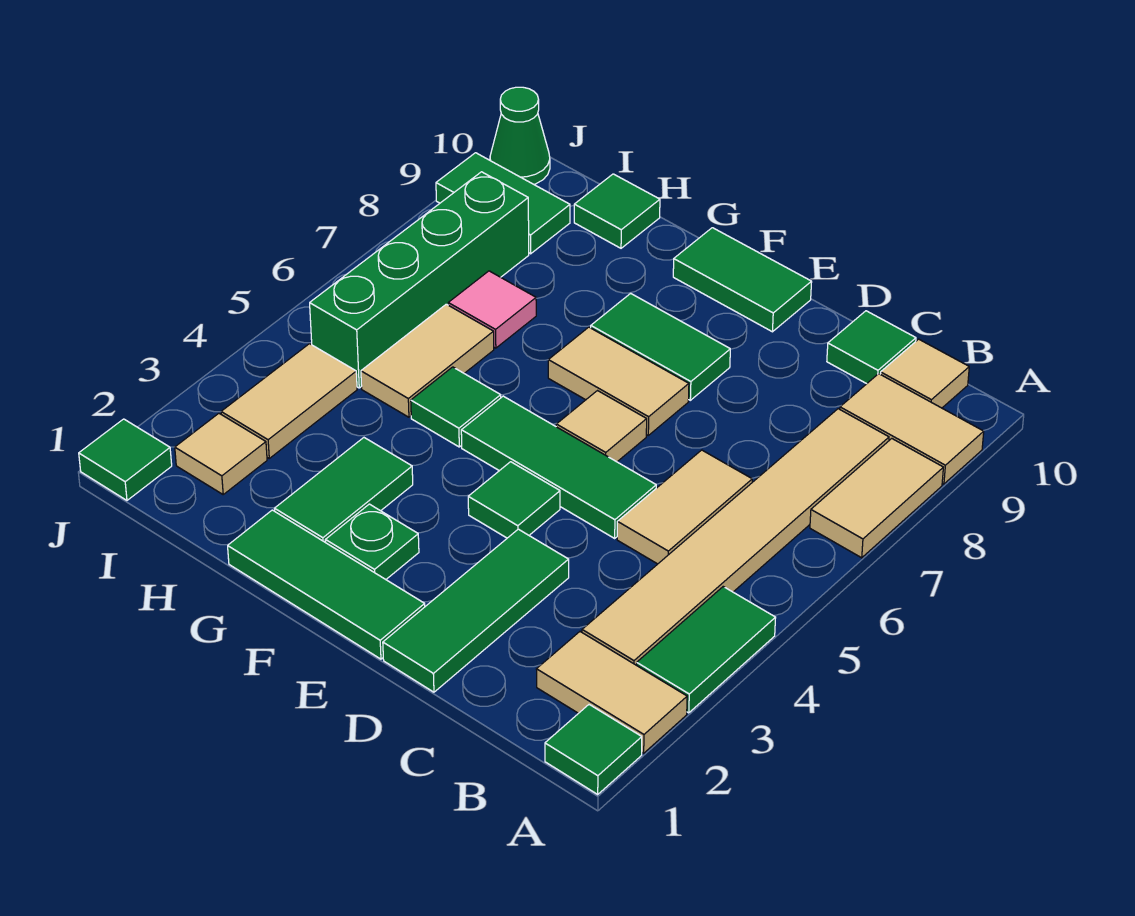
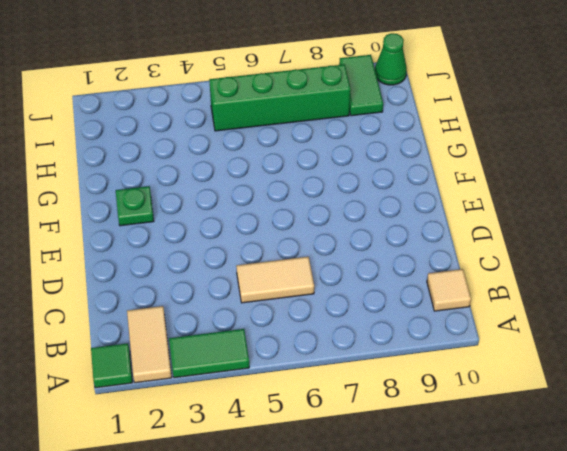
none -> tan 1x2 tile [810,439,943,558]
none -> tan 1x2 tile [840,374,984,484]
none -> tan 1x6 tile [582,409,889,665]

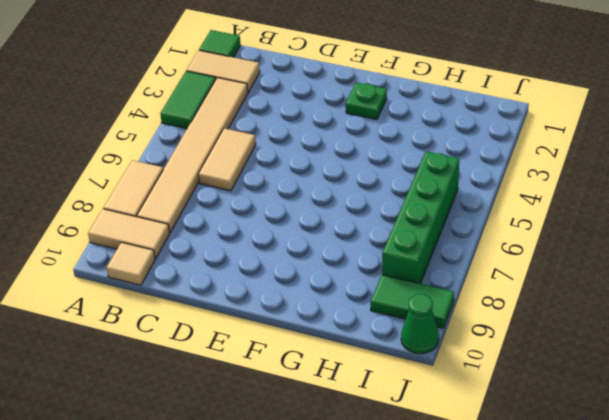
none -> green 1x1 tile [827,311,916,384]
none -> green 1x3 tile [383,529,569,692]
none -> green 1x3 tile [461,396,656,538]

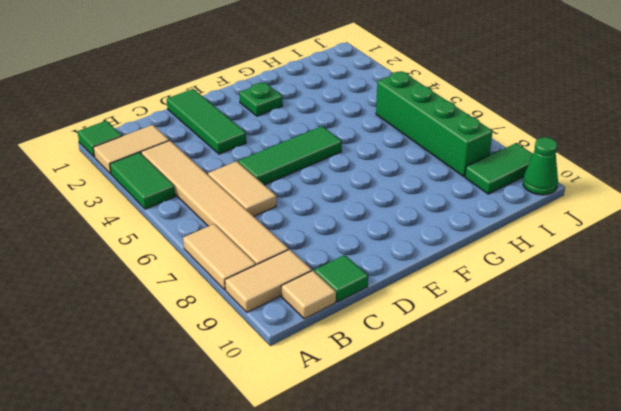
none -> green 1x3 tile [228,510,425,659]
none -> green 1x1 tile [468,462,560,538]
none -> tan 1x1 tile [556,391,647,462]

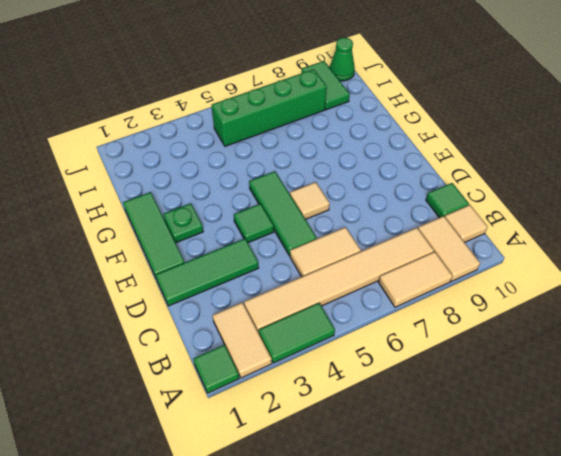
none -> tan 1x2 tile [548,327,689,435]
none -> green 1x2 tile [591,293,730,400]
none -> green 1x2 tile [673,228,812,332]

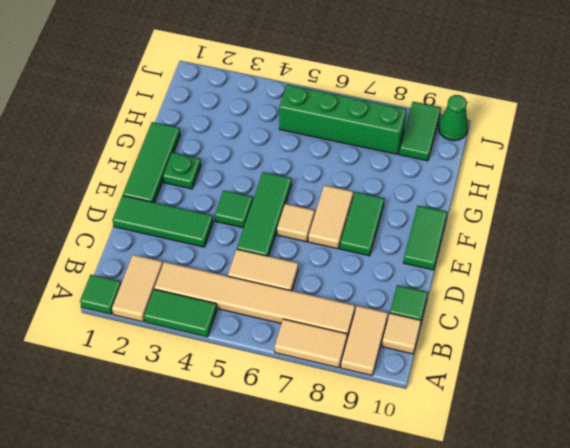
none -> green 1x2 tile [275,438,413,543]
none -> green 1x1 tile [411,367,501,447]
none -> tan 1x2 tile [361,304,494,417]

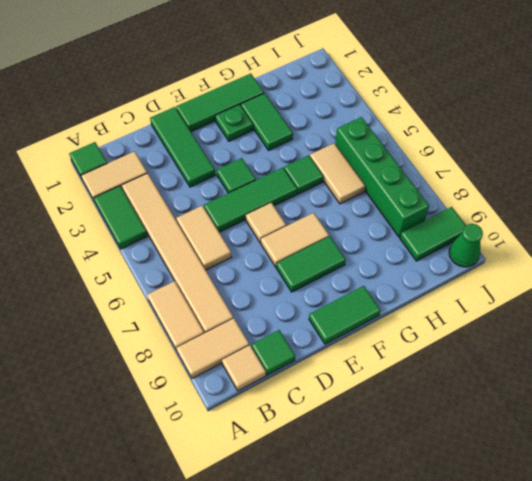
none -> pink 1x1 tile [448,271,536,348]
none -> green 1x1 tile [574,174,660,248]
none -> tan 1x1 tile [175,413,267,494]

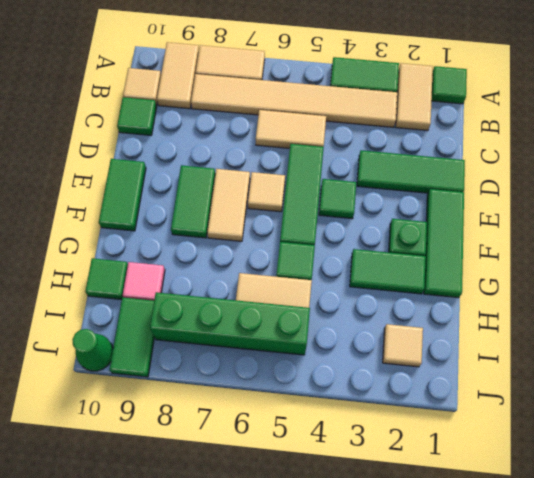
pink 1x1 tile [123,262,165,301] -> pink 1x1 tile moved to [448,271,536,348]
none -> tan 1x2 tile [221,344,357,458]
none -> green 1x1 tile [79,419,172,500]

